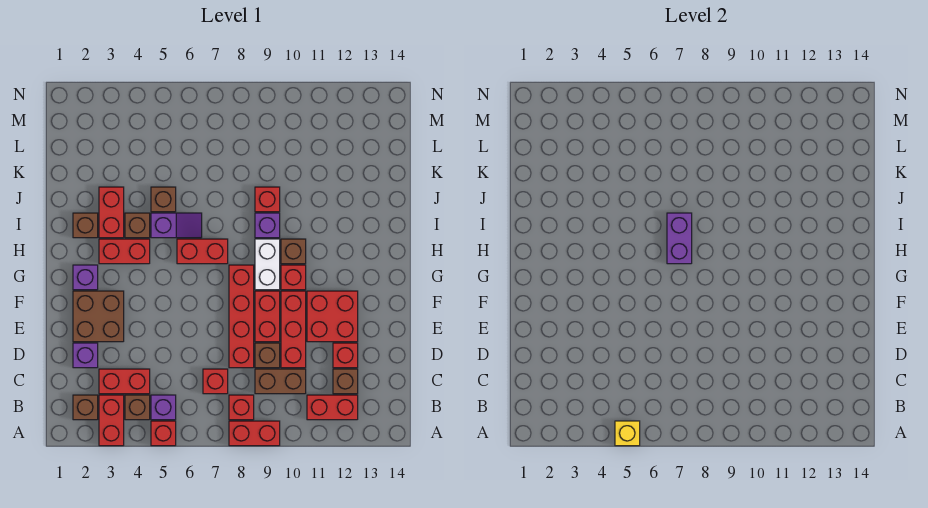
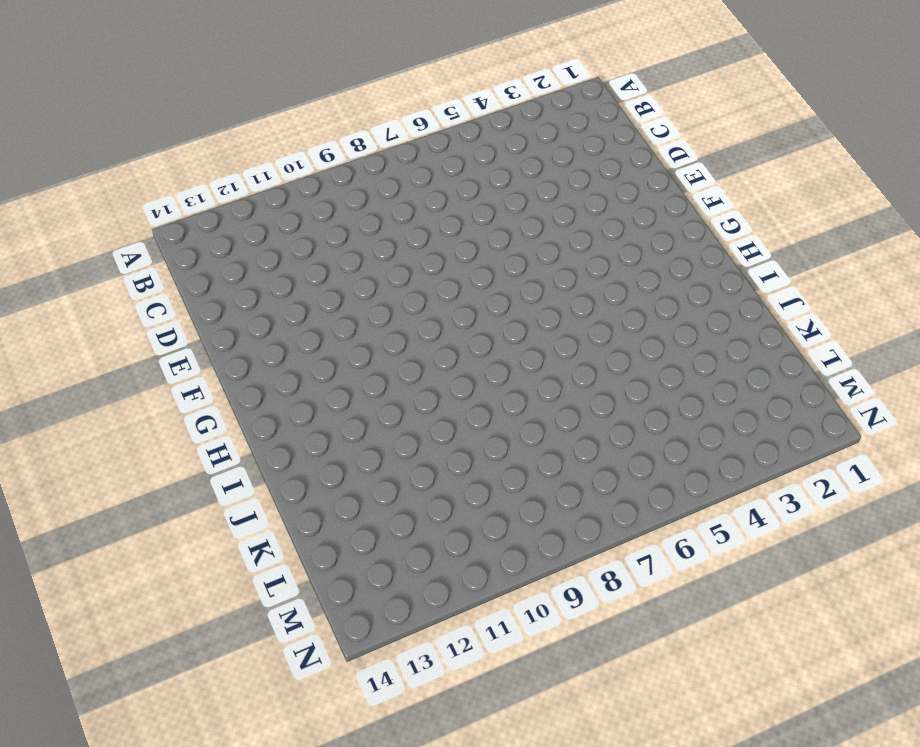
none -> red 1x2 brick [99,395,124,446]
none -> red 1x1 brick [151,421,176,446]
none -> red 1x2 brick [229,421,280,446]
none -> brown 1x1 brick [73,395,98,420]

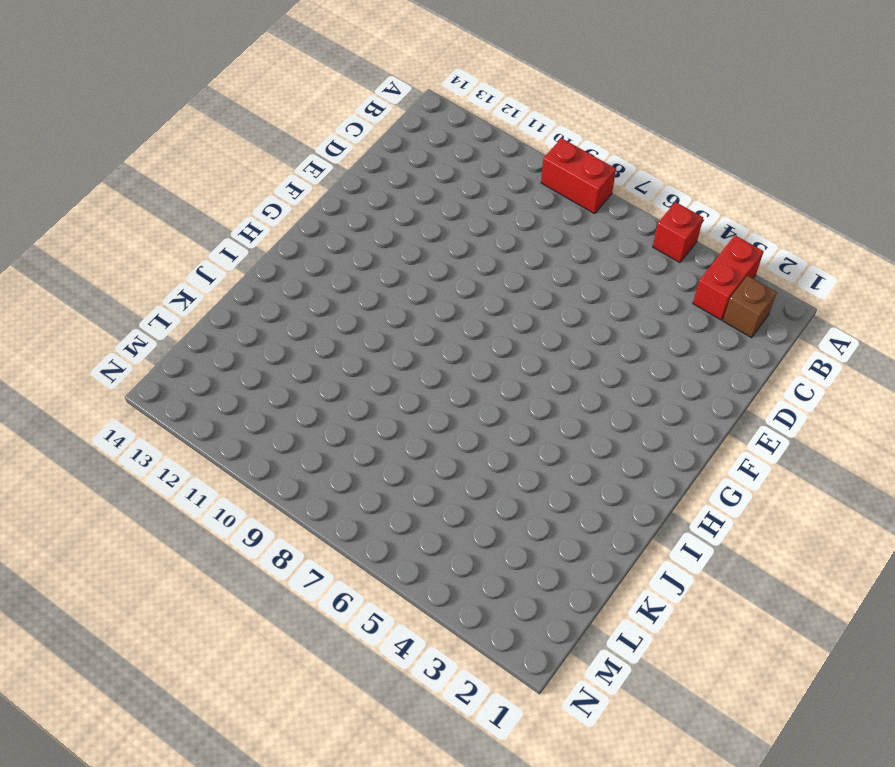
none -> brown 1x1 brick [125,395,150,420]
none -> purple 1x1 brick [151,395,176,420]
none -> red 1x1 brick [229,395,254,420]
none -> red 1x2 brick [307,395,358,420]

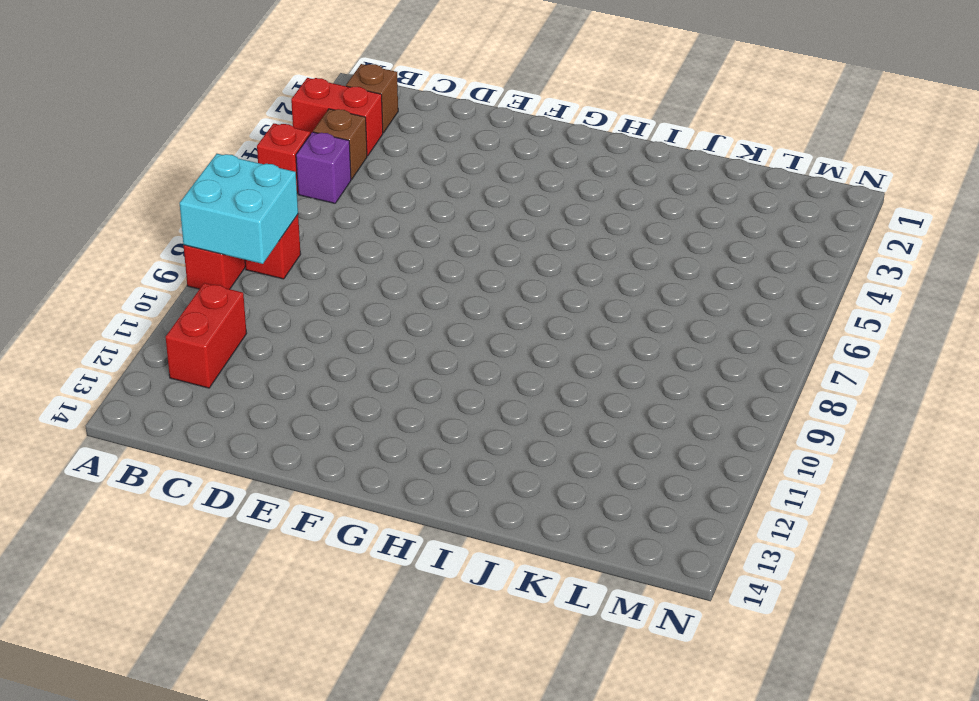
cyan 2x2 brick [180,154,298,264] -> none
none -> red 1x2 brick [99,369,150,394]
none -> red 1x1 brick [203,369,228,394]
none -> brown 1x2 brick [255,369,306,394]
none -> brown 1x1 brick [333,369,358,394]

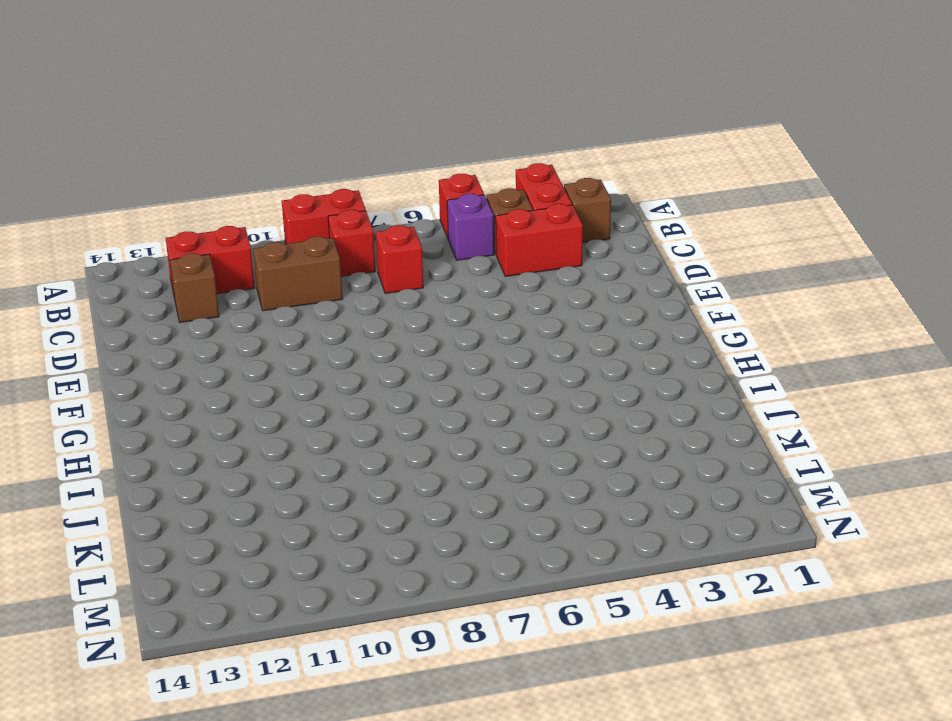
none -> purple 1x1 brick [73,343,98,368]
none -> red 1x4 brick [229,265,254,368]
none -> brown 1x1 brick [255,343,280,368]
none -> red 1x3 brick [281,291,306,368]

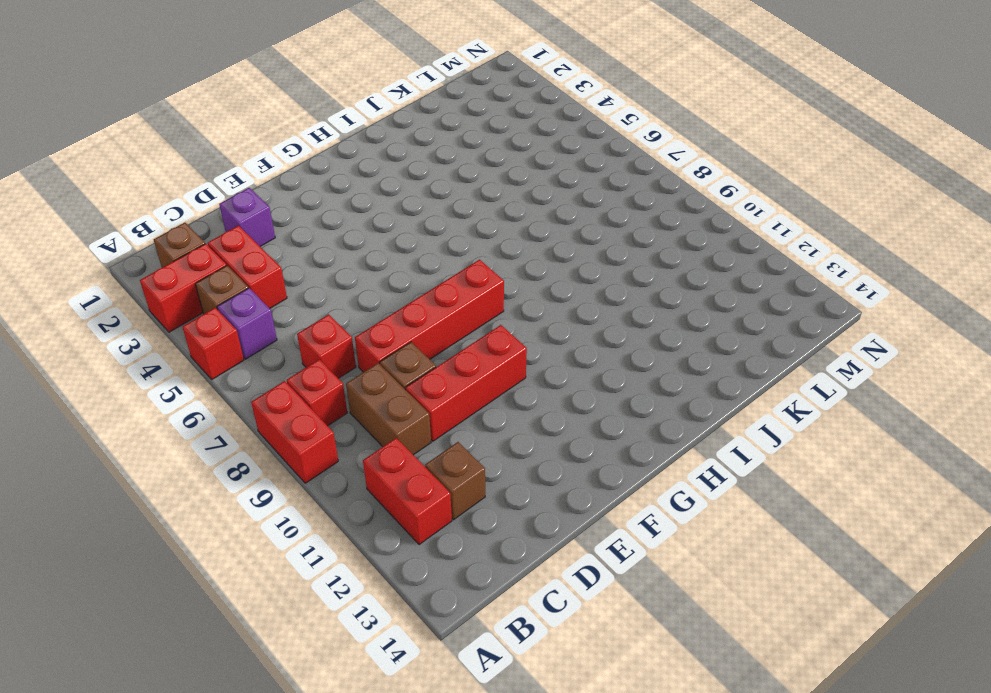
none -> red 1x1 brick [333,343,358,368]
none -> brown 2x2 brick [73,291,124,342]
none -> red 1x2 brick [255,291,280,342]
none -> red 2x2 brick [307,291,358,342]

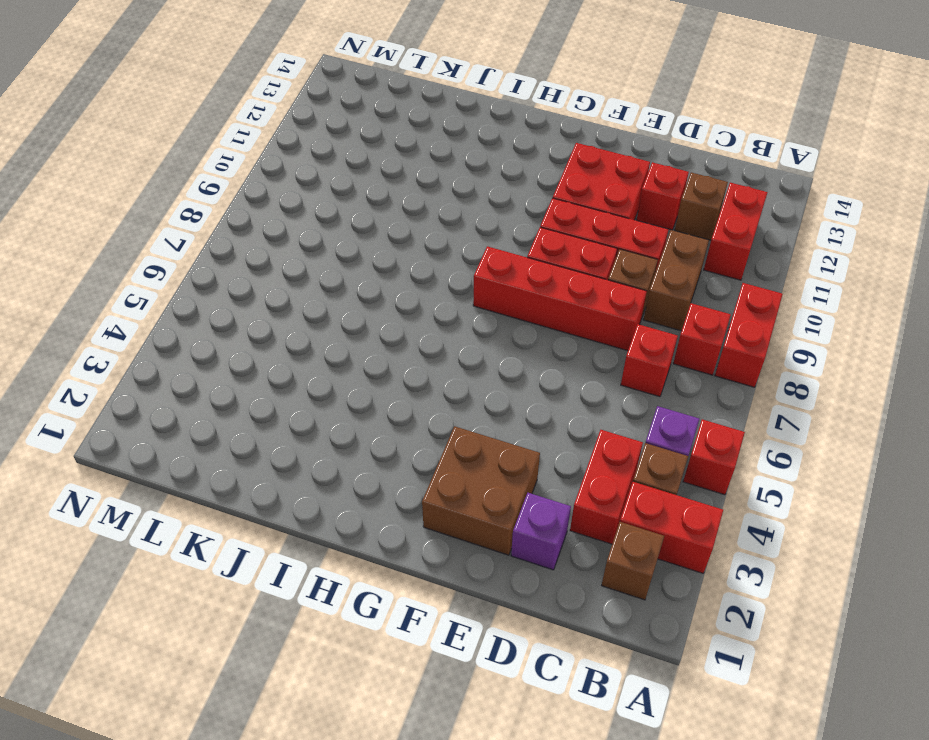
none -> purple 1x1 brick [73,265,98,290]
none -> white 1x2 brick [255,239,280,290]
none -> red 1x1 brick [281,265,306,290]
none -> red 1x2 brick [99,239,150,264]

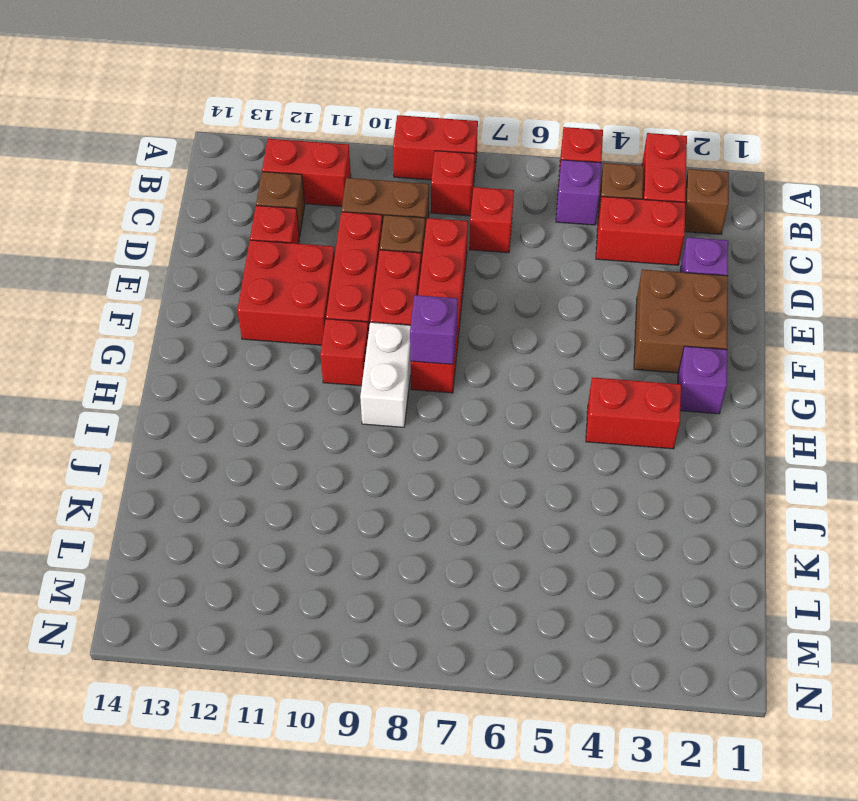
purple 1x1 brick [410,295,458,364] -> purple 1x1 brick moved to [255,213,280,238]
none -> red 1x2 brick [177,239,228,264]
none -> brown 1x1 brick [281,239,306,264]
none -> brown 1x1 brick [73,213,98,238]
none -> red 1x2 brick [99,187,124,238]

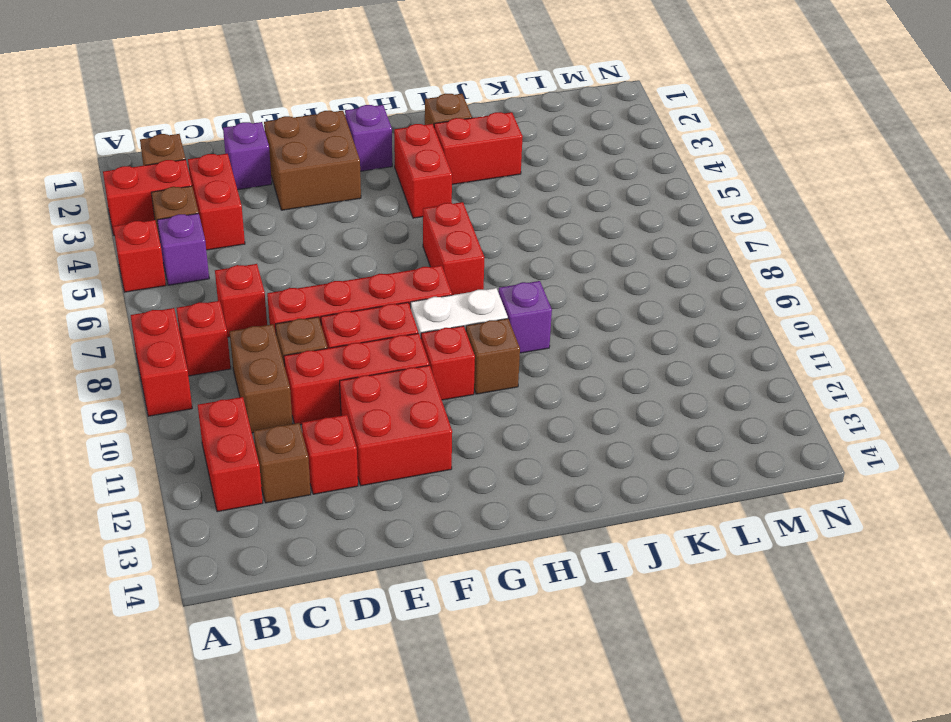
none -> brown 1x1 brick [125,213,150,238]
none -> purple 1x2 slope [151,213,202,238]
none -> brown 1x1 brick [151,187,176,212]
none -> red 1x1 brick [255,187,280,212]

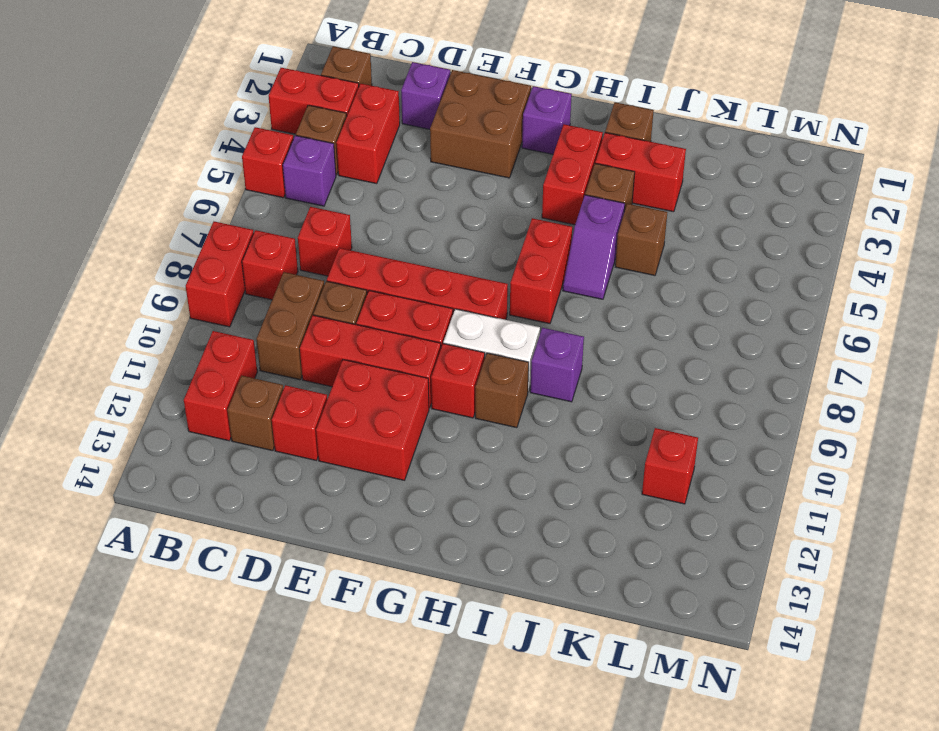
red 1x1 brick [642,428,698,504] -> red 1x1 brick moved to [255,187,280,212]
none -> yellow 1x1 brick [615,421,640,446]
none -> purple 1x2 brick [667,213,692,264]

